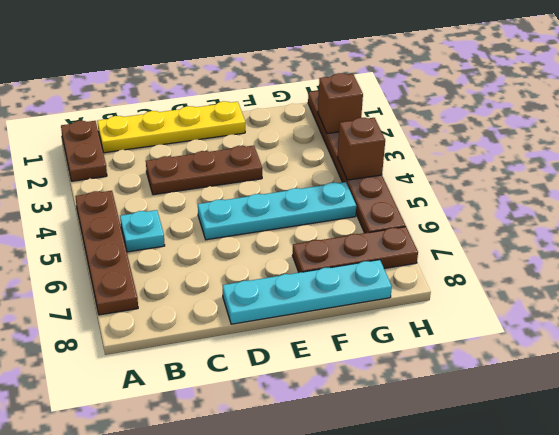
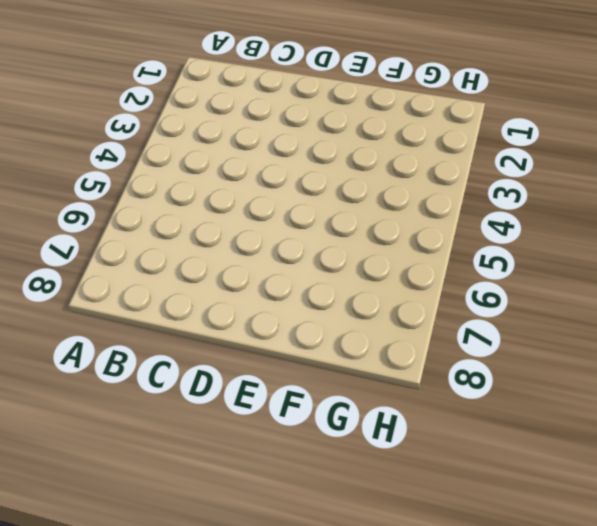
none -> brown 1x2 plate [61,121,107,181]
none -> brown 1x4 plate [75,191,138,315]

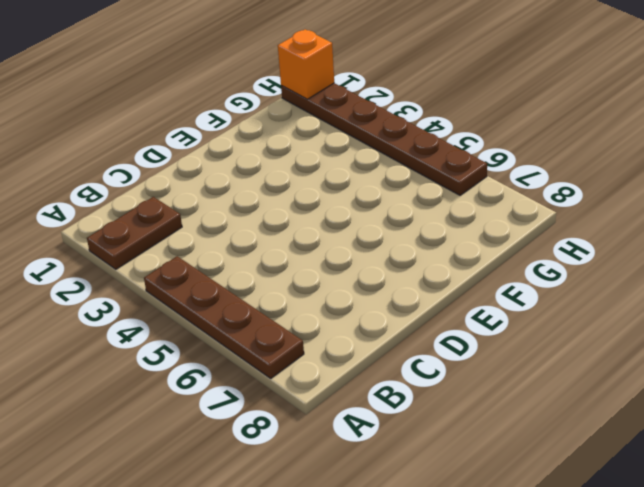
brown 1x2 plate [87,197,182,269] -> brown 1x2 plate turned to [61,121,107,181]
orange 1x1 brick [278,29,334,99] -> none
none -> yellow 1x4 plate [97,101,245,153]
none -> cyan 1x1 plate [120,210,165,252]

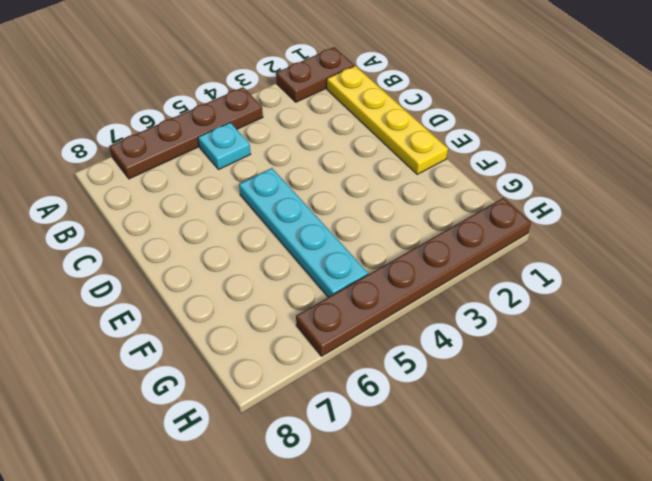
none -> brown 1x3 plate [146,146,262,195]
none -> cyan 1x4 plate [223,260,392,324]

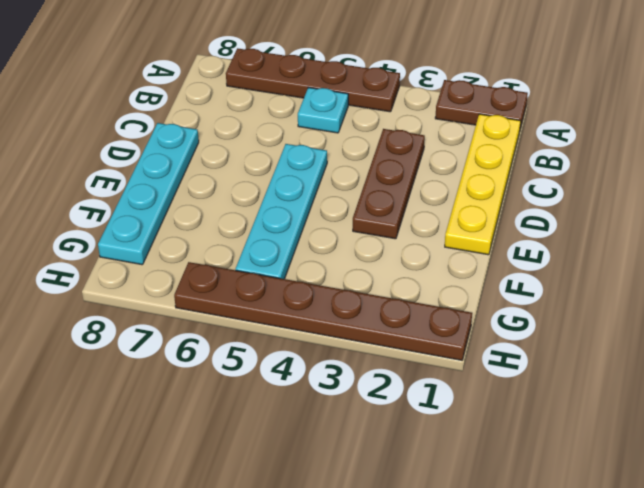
none -> brown 1x3 plate [293,227,418,273]
none -> brown 1x1 brick [318,73,363,134]

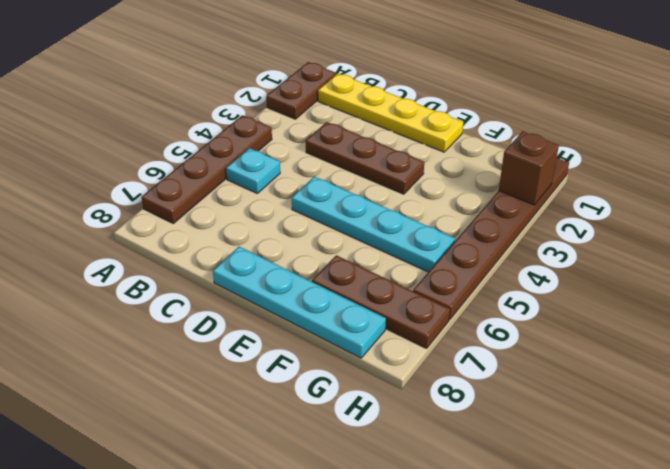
none -> brown 1x1 brick [337,118,385,180]

